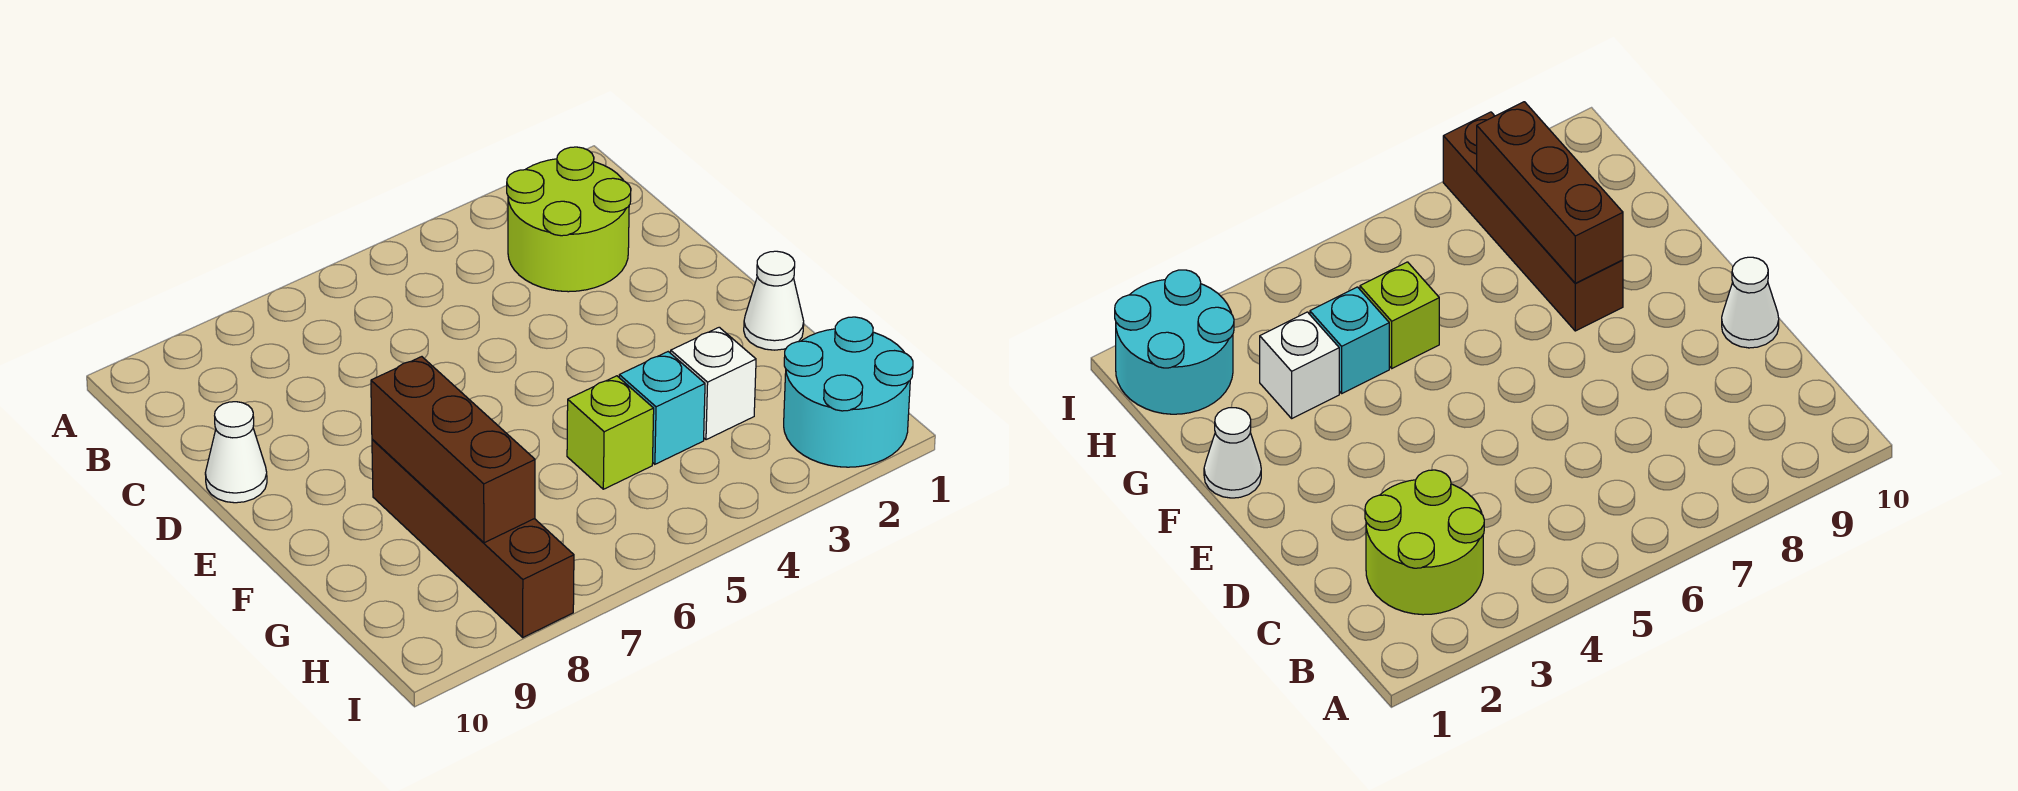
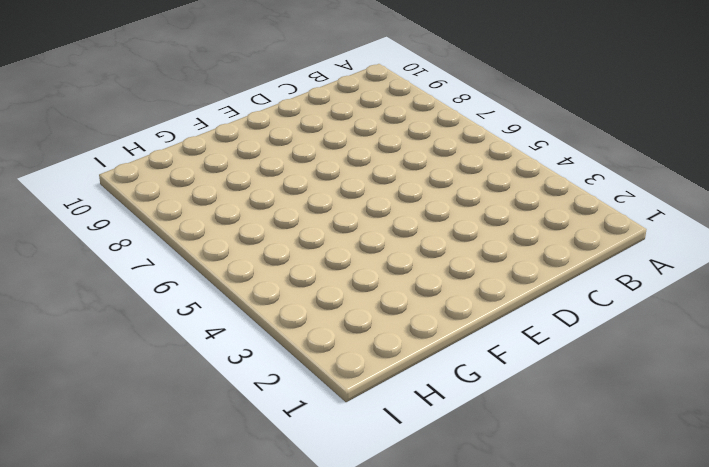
none -> lime 2x2 round brick [507,147,631,292]
none -> white 1x1 cone [205,402,267,503]

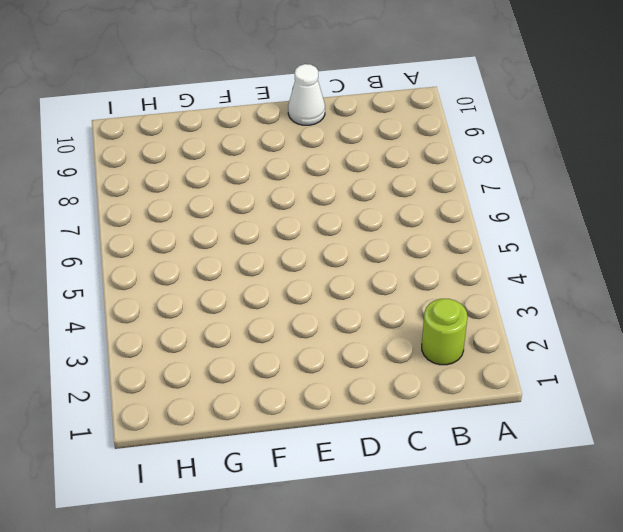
lime 1x1 round brick [422,299,467,365] -> lime 2x2 round brick [507,147,631,292]
none -> white 1x1 cone [744,251,804,350]
none -> brown 1x4 brick [372,439,574,637]

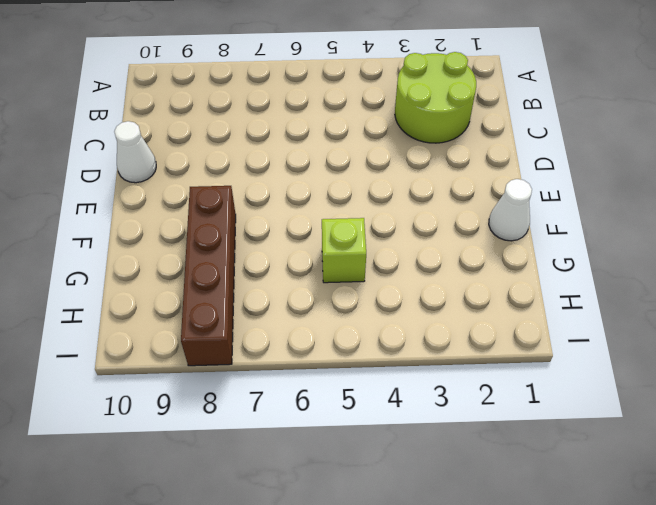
none -> white 1x1 brick [671,327,756,440]
none -> cyan 1x1 brick [619,352,705,464]

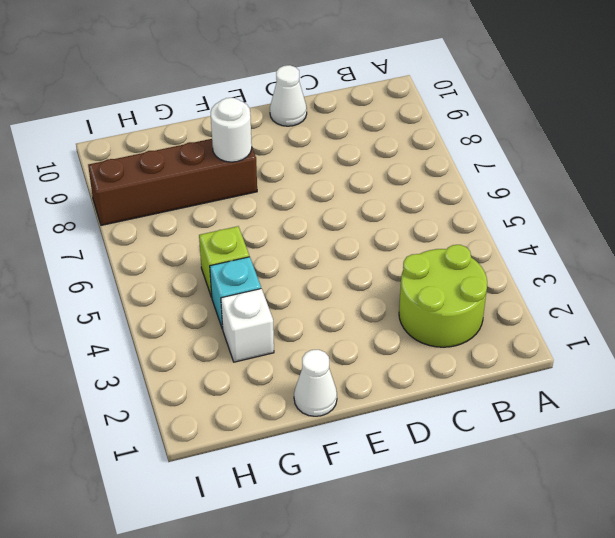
white 1x1 round brick [211,98,252,162] -> brown 1x3 brick [371,357,535,543]
none -> cyan 2x2 round brick [784,317,913,467]

